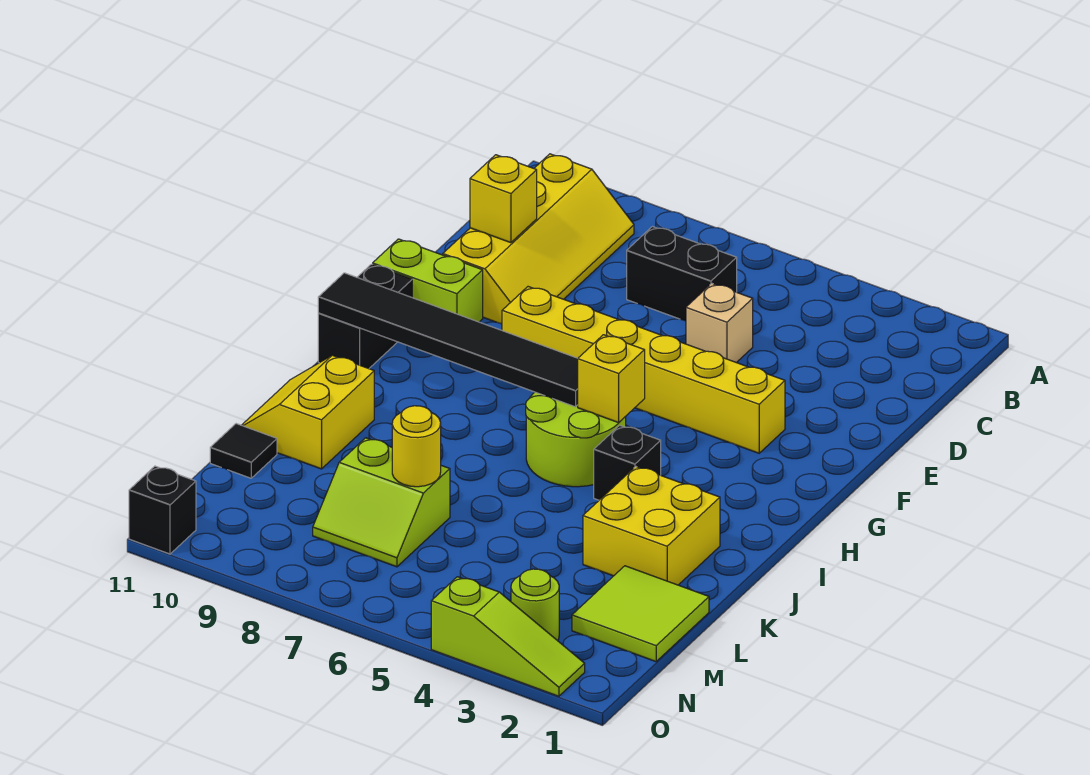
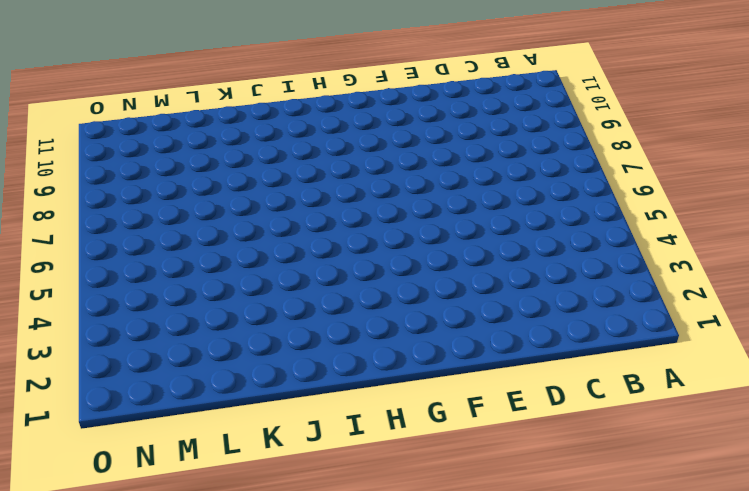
none -> yellow 2x4 slope [443,154,634,324]
none -> black 1x2 brick [627,227,737,321]
none -> tan 1x1 brick [686,283,753,363]

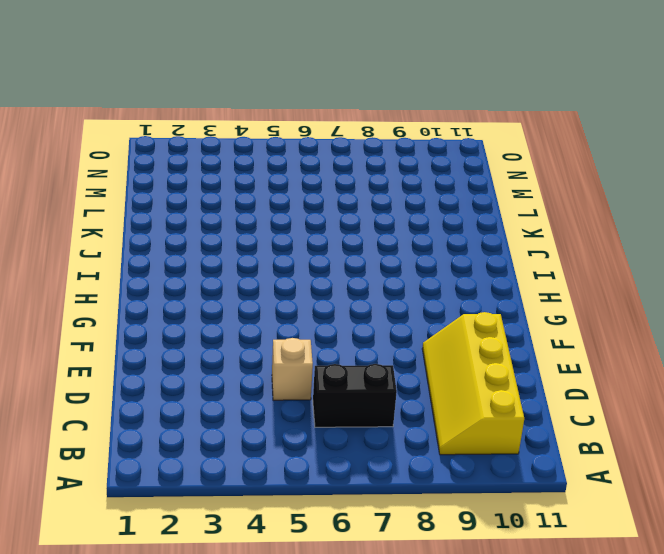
none -> yellow 1x6 brick [502,287,785,453]
none -> lime 1x2 brick [373,239,483,322]
none -> black 1x2 brick [318,264,412,369]

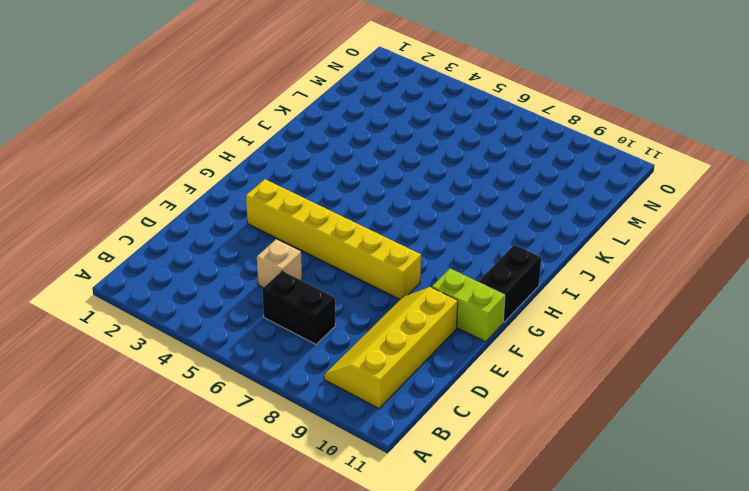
none -> lime 2x2 round brick [526,392,626,487]
none -> black 1x1 brick [594,425,661,500]
none -> yellow 2x2 brick [583,466,720,585]

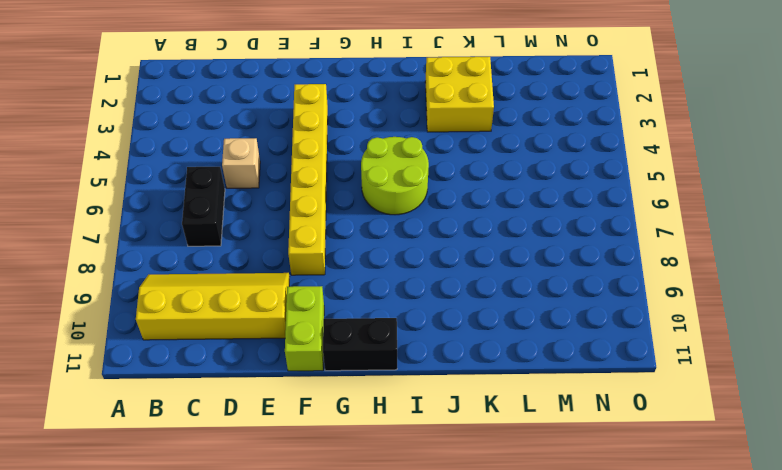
none -> black 1x1 brick [594,425,661,500]
none -> yellow 2x2 slope [242,355,374,469]
none -> lime 2x2 tile [572,566,709,662]

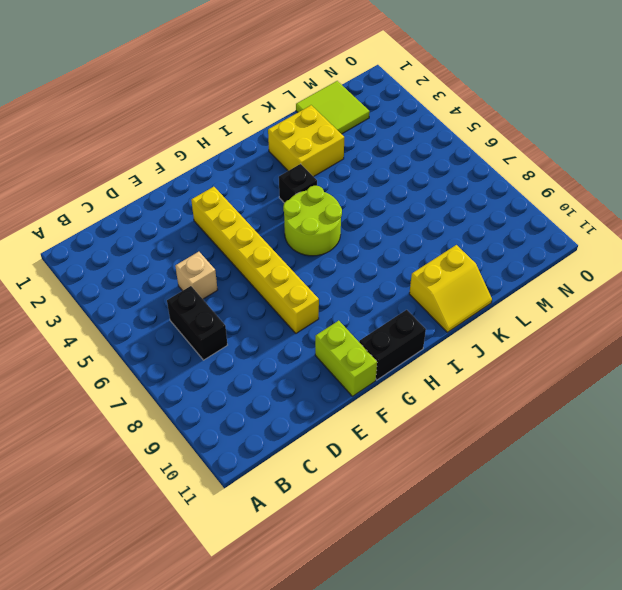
none -> yellow 2x4 slope [443,154,634,324]
none -> lime 2x2 slope [313,438,450,567]
none -> black 1x1 tile [210,424,277,478]

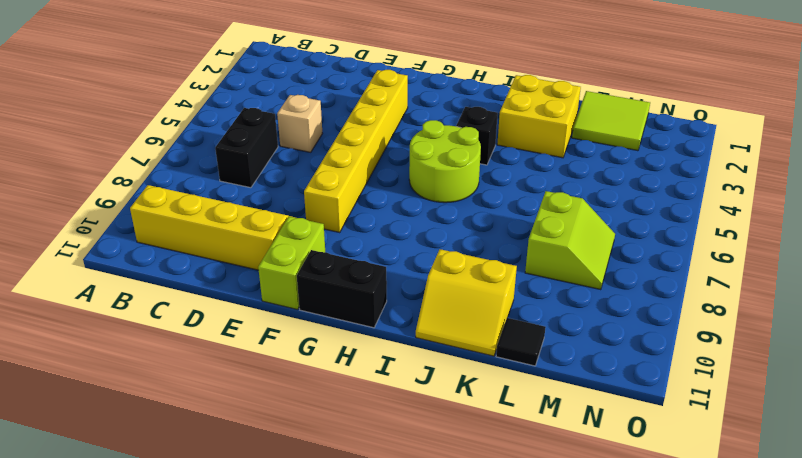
none -> lime 1x1 round brick [511,569,559,641]
none -> lime 1x3 slope [431,577,585,696]
none -> black 1x1 brick [129,466,196,554]

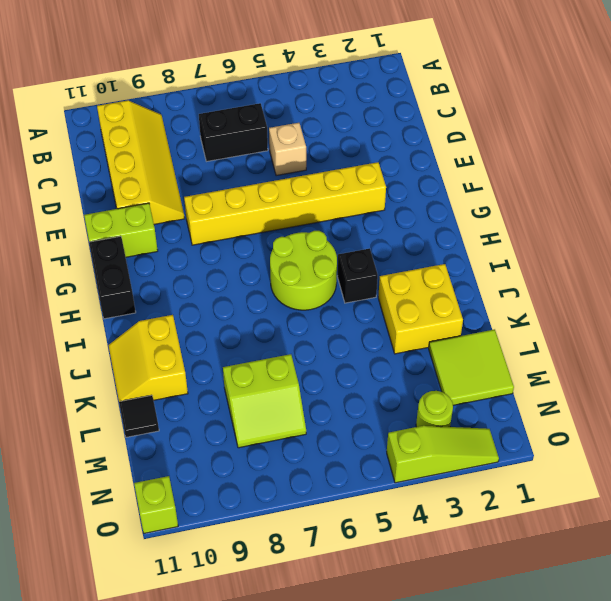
lime 1x1 brick [134,476,178,533] -> black 1x1 brick [129,466,196,554]
none -> yellow 1x1 brick [470,155,537,243]
none -> yellow 1x1 brick [578,335,645,423]
none -> black 1x6 tile [318,273,578,407]

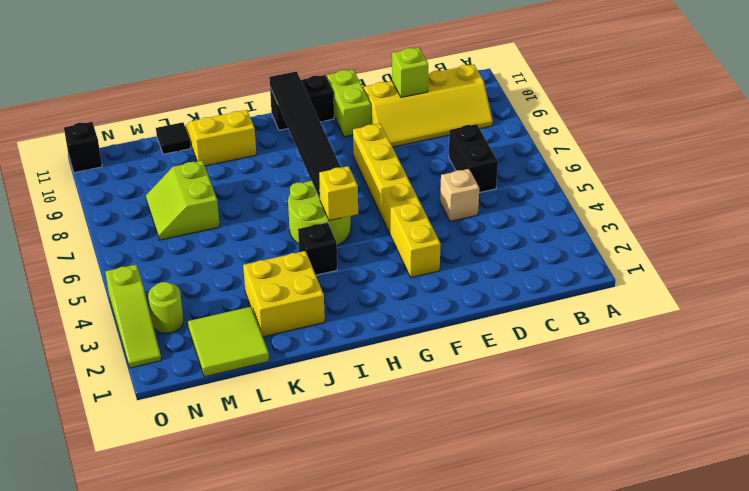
lime 1x1 brick [392,47,428,98] -> yellow 1x1 brick [470,155,537,243]
none -> yellow 1x1 round brick [392,406,441,487]

